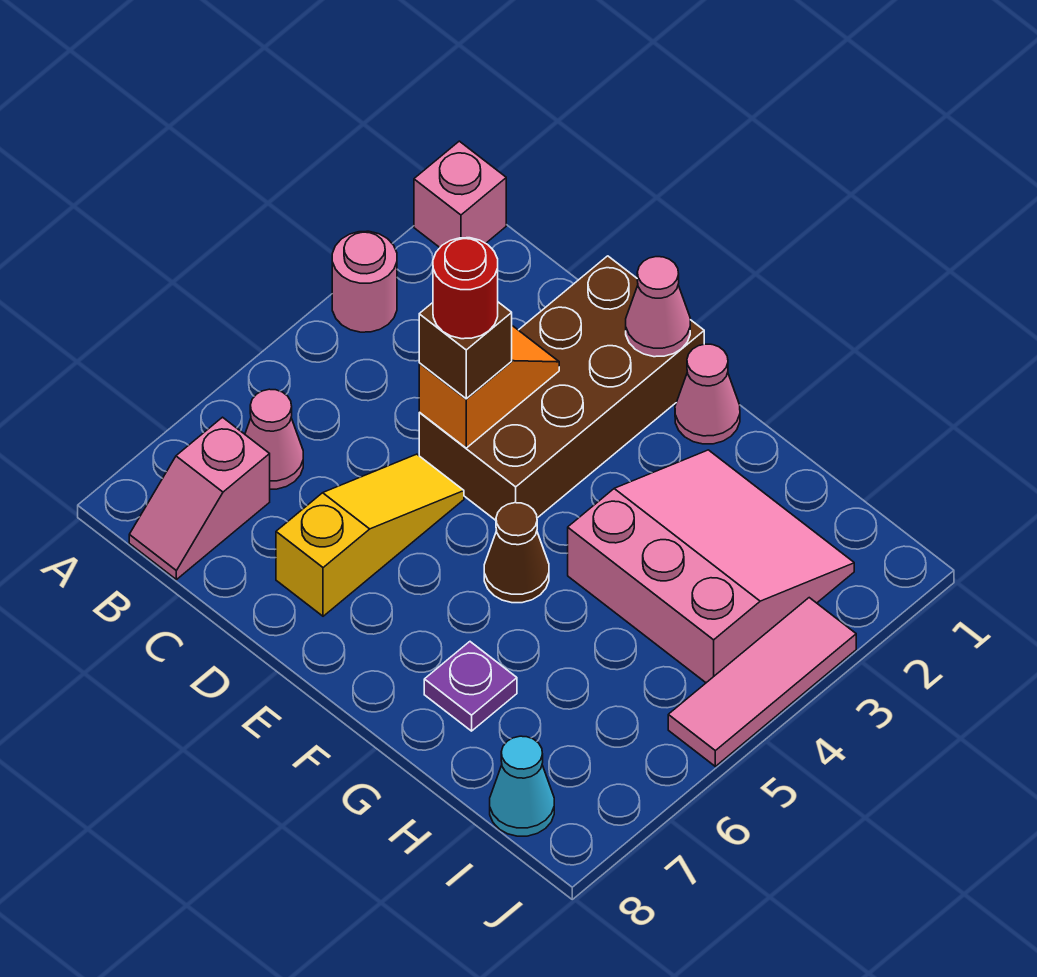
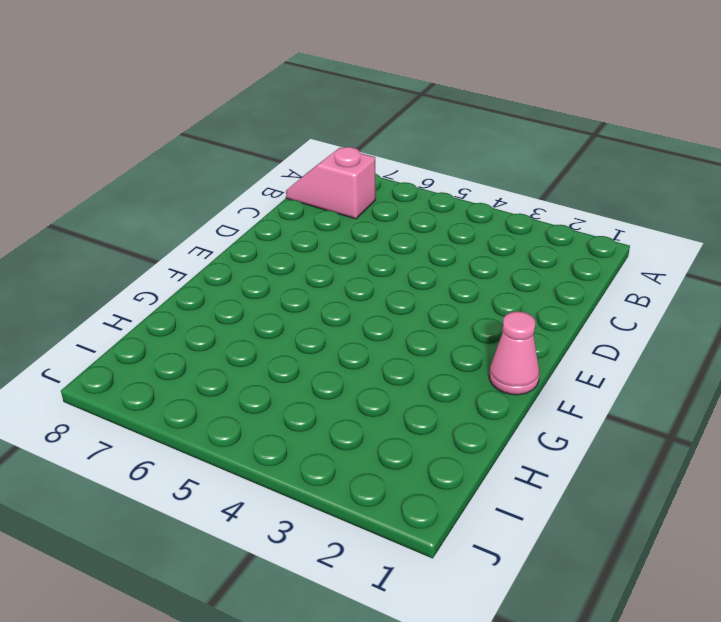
none -> pink 1x1 brick [414,141,506,247]
none -> pink 1x1 round brick [332,231,397,332]
none -> pink 1x1 cone [245,389,303,489]

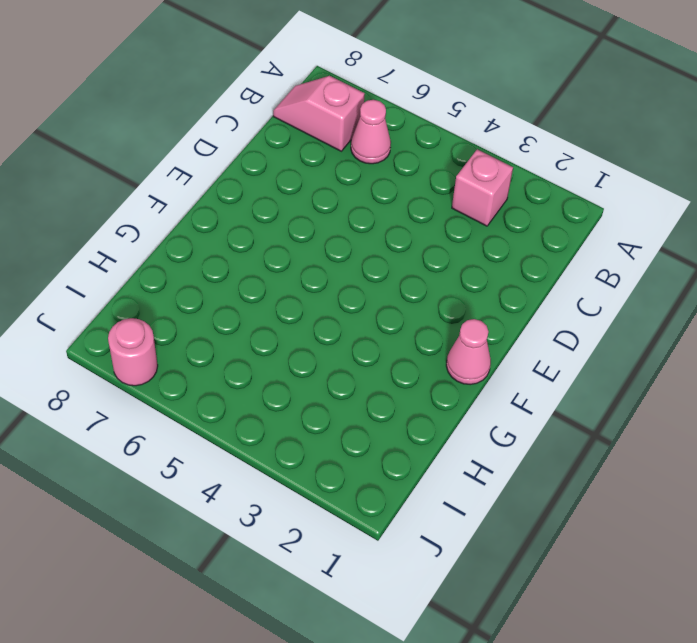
pink 1x1 brick [452,149,513,226] -> pink 1x1 brick moved to [414,141,506,247]
pink 1x1 round brick [108,318,158,386] -> pink 1x1 round brick moved to [332,231,397,332]
none -> brown 2x4 brick [419,256,704,520]
none -> yellow 1x3 slope [276,454,464,616]
none -> brown 1x1 cone [484,503,549,603]

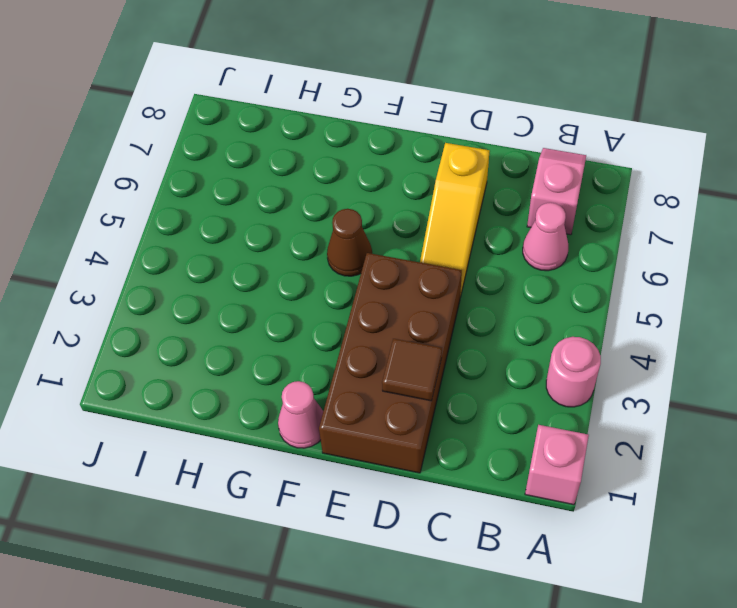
brown 1x1 tile [382,339,442,401] -> none
none -> pink 3x3 slope [568,450,854,683]
none -> purple 1x1 plate [424,642,517,731]
none -> cyan 1x1 cone [490,736,554,836]

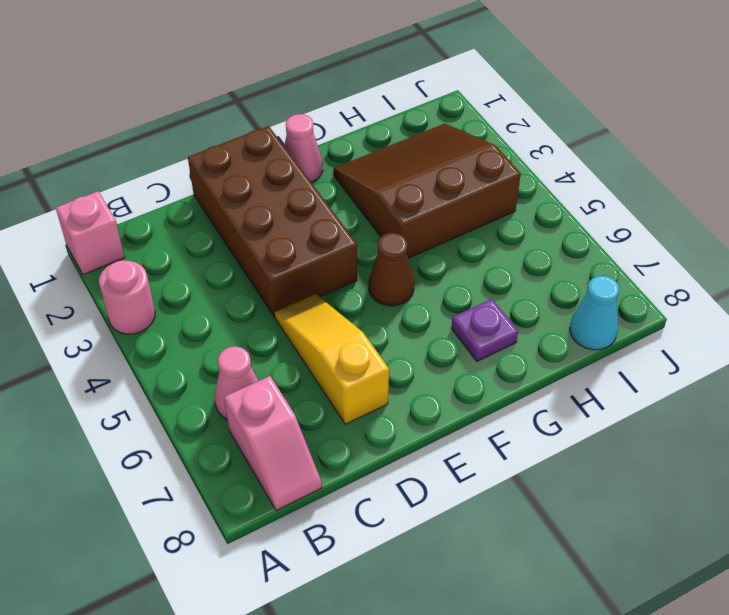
brown 3x3 slope [333,124,521,258] -> pink 3x3 slope [568,450,854,683]
none -> pink 1x3 tile [668,598,856,766]
none -> orange 1x2 slope [419,326,559,448]
none -> pink 1x1 cone [626,257,690,357]

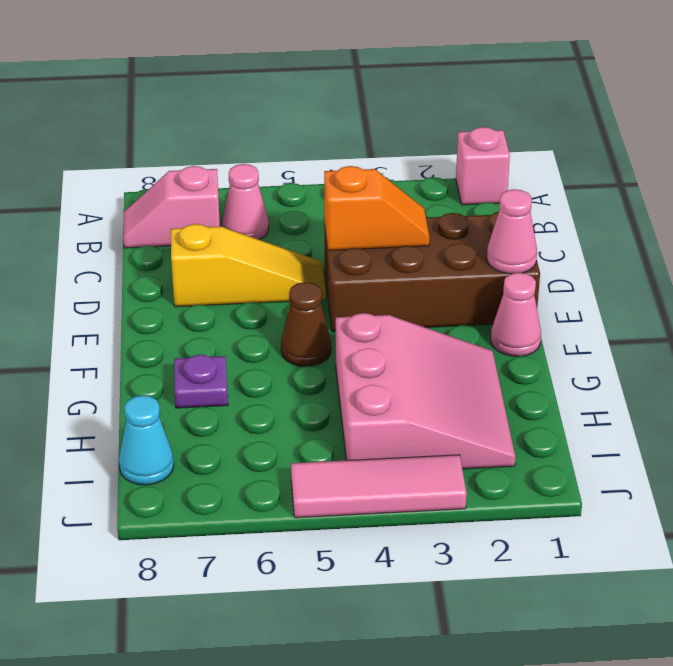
none -> pink 1x1 round brick [332,231,397,332]
none -> brown 1x1 brick [419,302,512,399]
none -> red 1x1 round brick [433,238,498,339]

